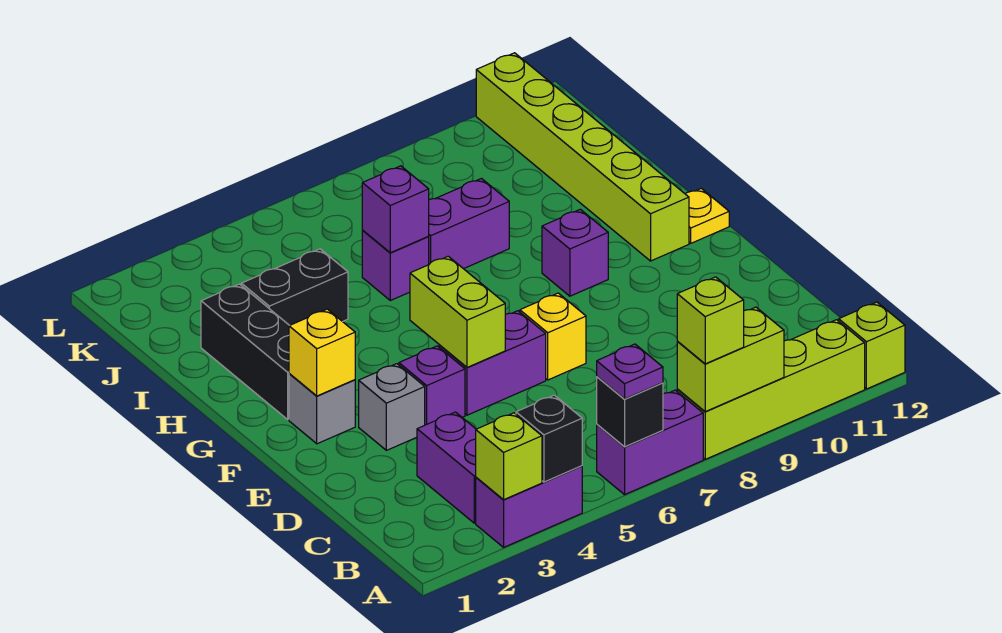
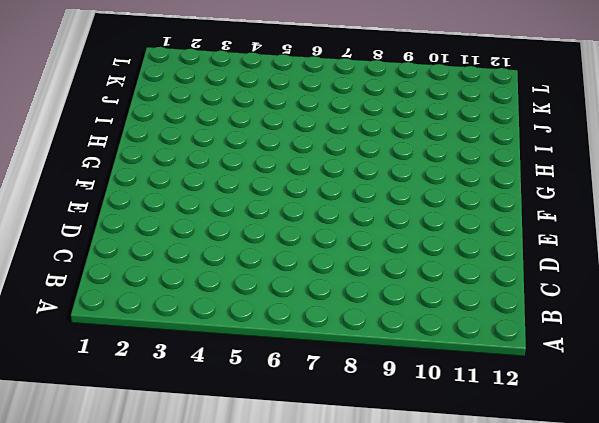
none -> purple 1x2 brick [476,466,582,547]
none -> purple 1x2 brick [597,390,703,495]
none -> lime 1x4 brick [677,320,865,459]

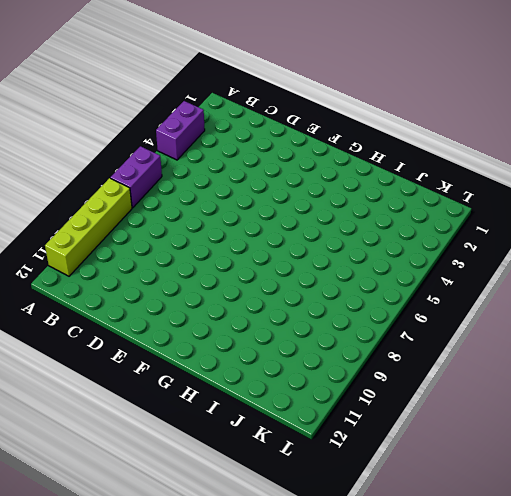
none -> lime 1x1 brick [839,302,905,389]
none -> purple 1x2 brick [417,412,476,523]
none -> grey 1x1 brick [359,364,425,450]

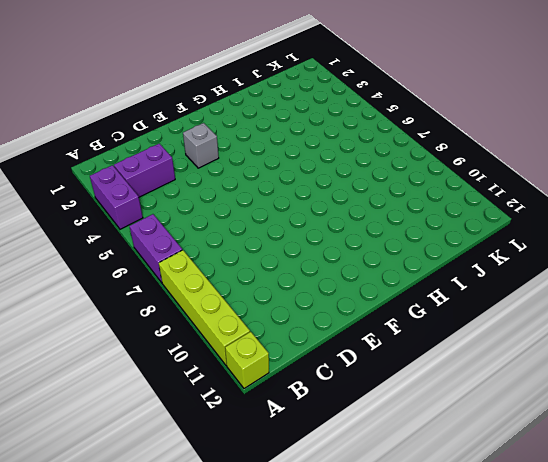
none -> purple 1x1 brick [399,346,465,425]
none -> purple 1x2 brick [439,311,546,415]
none -> yellow 1x1 brick [520,293,586,380]

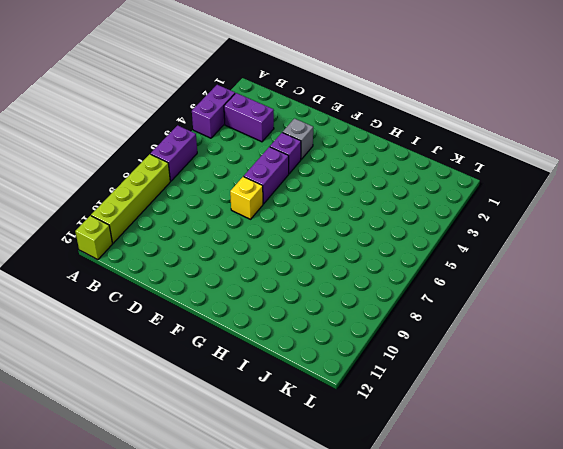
none -> grey 1x1 brick [289,374,355,444]
none -> black 1x3 brick [201,284,289,419]
none -> purple 1x1 brick [542,209,608,296]

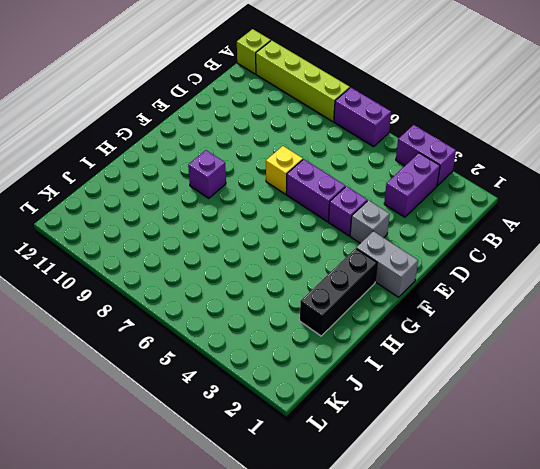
grey 1x2 brick [356,231,418,297] -> grey 1x1 brick [289,374,355,444]
none -> lime 1x6 brick [476,53,689,261]
none -> yellow 1x1 plate [686,188,729,243]
none -> black 1x2 brick [241,249,348,325]

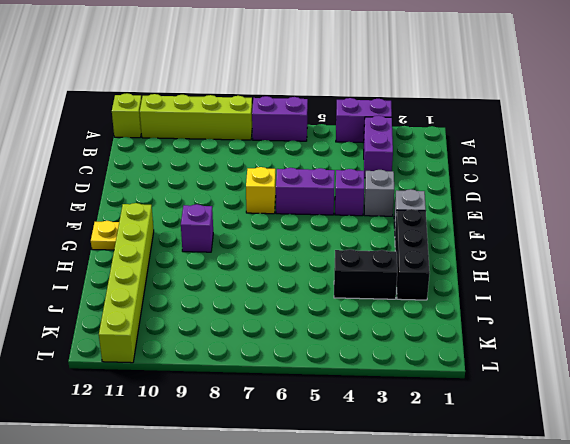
none -> purple 1x1 brick [362,231,429,301]
none -> purple 1x2 brick [428,179,509,269]
none -> lime 1x1 brick [476,413,542,500]

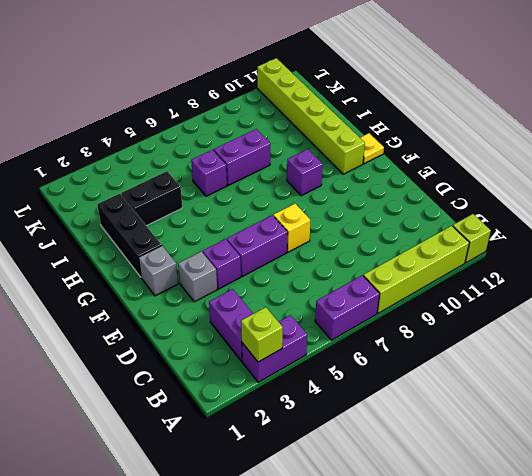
none -> black 1x1 brick [516,395,582,482]
none -> black 1x1 brick [597,377,663,447]
none -> lime 1x2 brick [677,307,784,412]

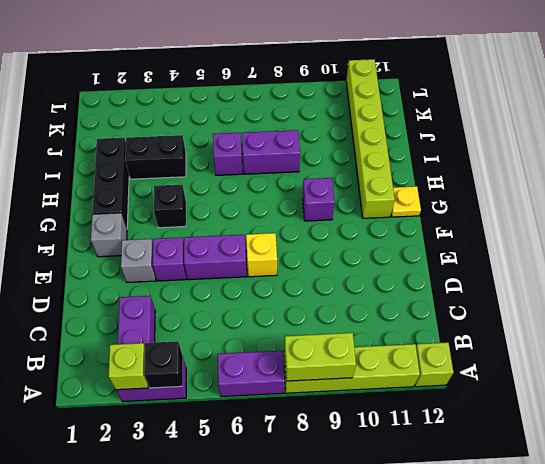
black 1x1 brick [154,184,186,228] -> black 1x1 brick moved to [597,377,663,447]
none -> lime 1x2 brick [410,256,505,367]
none -> yellow 1x1 brick [289,309,355,396]
none -> purple 1x1 brick [362,166,429,253]

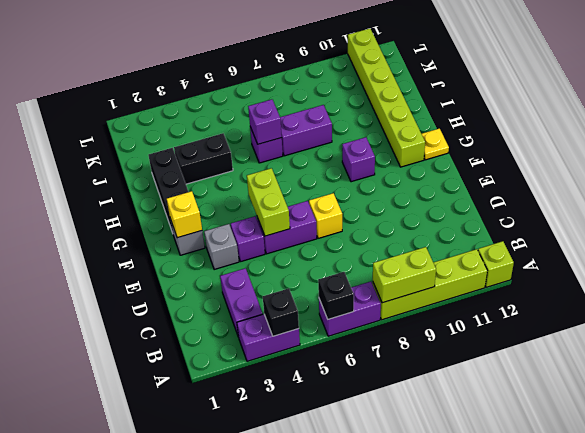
none -> lime 1x1 brick [476,413,542,500]
none -> purple 1x1 plate [597,344,663,399]
none -> lime 1x1 brick [677,277,744,364]

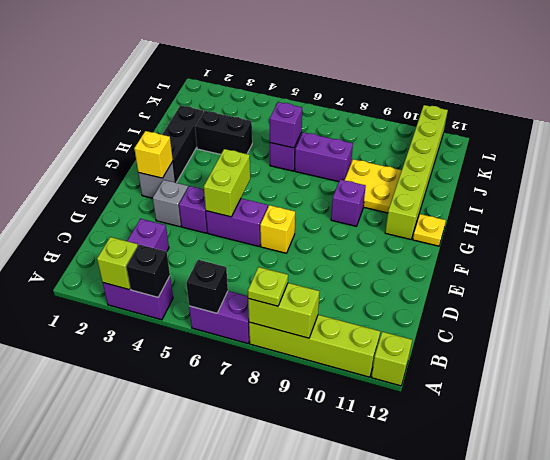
lime 1x1 plate [248,267,288,306] -> lime 1x1 brick [677,277,744,364]
yellow 2x2 plate [345,159,402,213] -> none
none -> purple 1x1 plate [597,344,663,399]

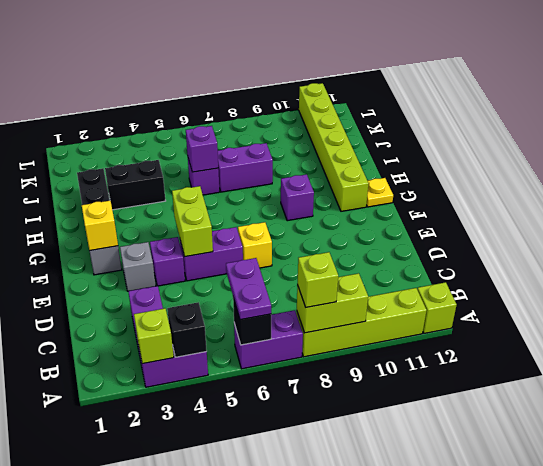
purple 1x2 plate [226,258,271,320] -> purple 1x1 plate [597,344,663,399]

